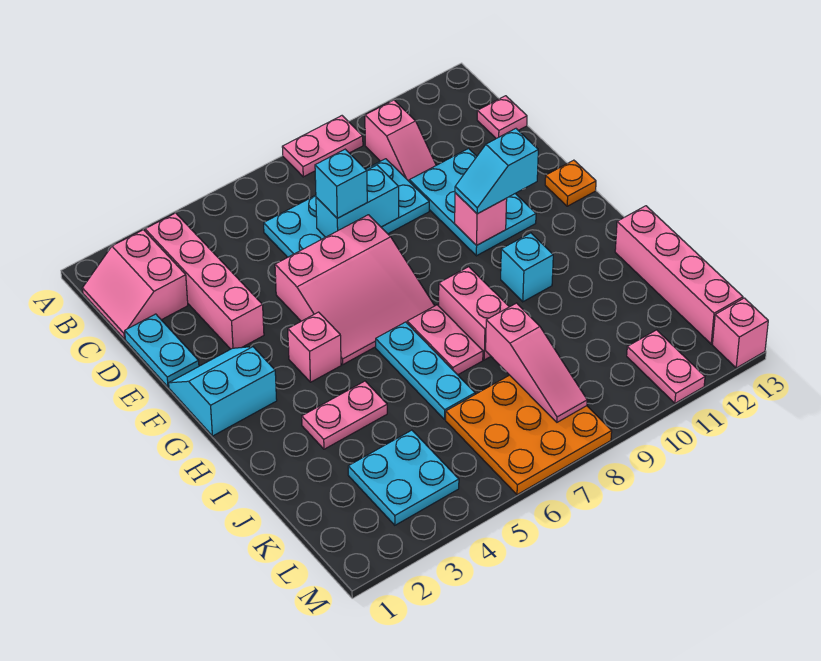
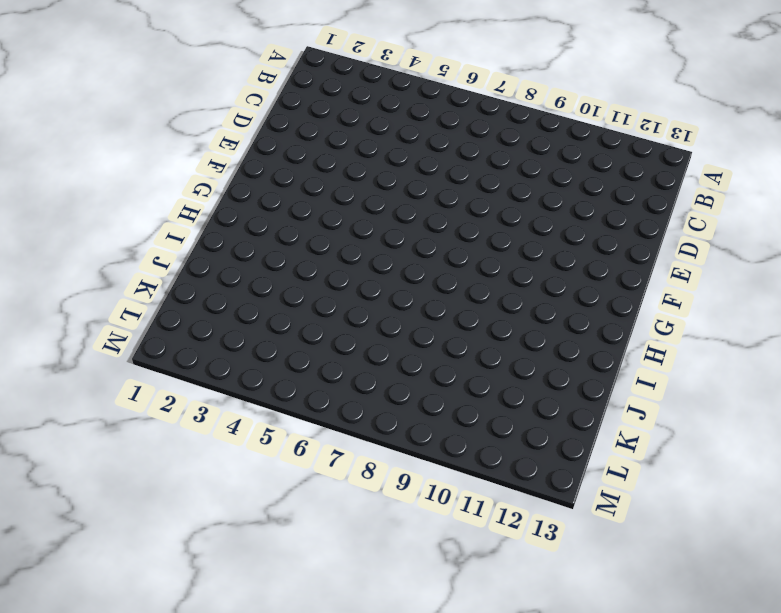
none -> pink 1x2 plate [282,116,363,177]
none -> pink 2x2 slope [82,230,188,339]
none -> pink 1x4 brick [145,213,264,349]

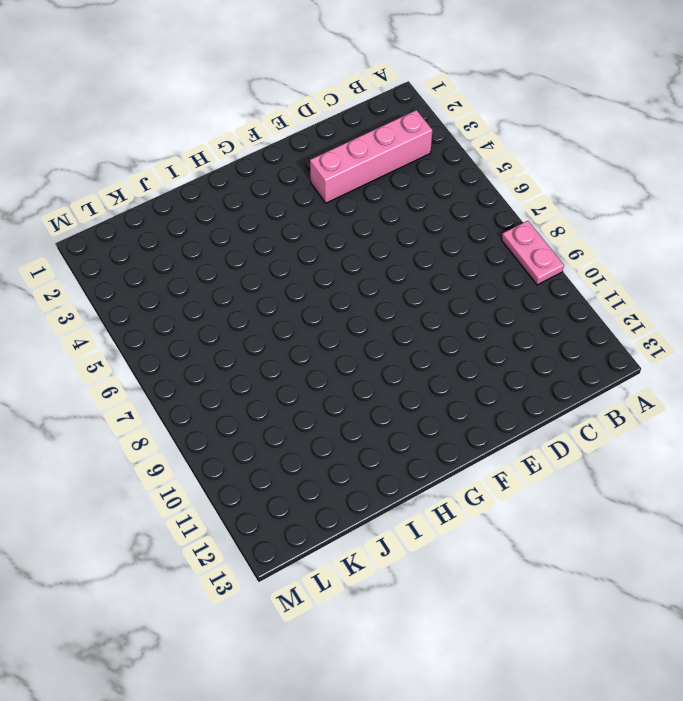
none -> pink 2x2 slope [82,230,188,339]
none -> pink 1x2 slope [365,100,436,181]
none -> cyan 2x4 plate [264,159,429,257]

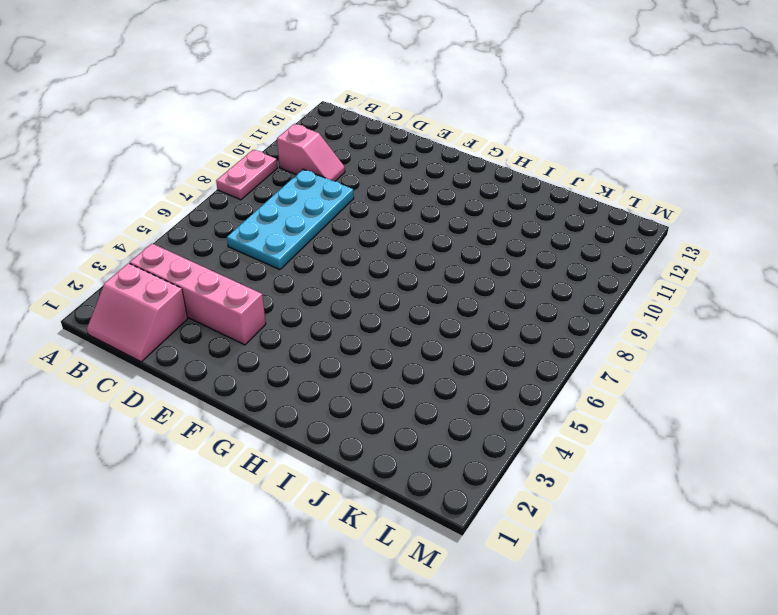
none -> pink 1x1 plate [477,96,527,139]
none -> cyan 1x2 plate [125,314,199,387]
none -> cyan 2x3 plate [409,149,536,256]

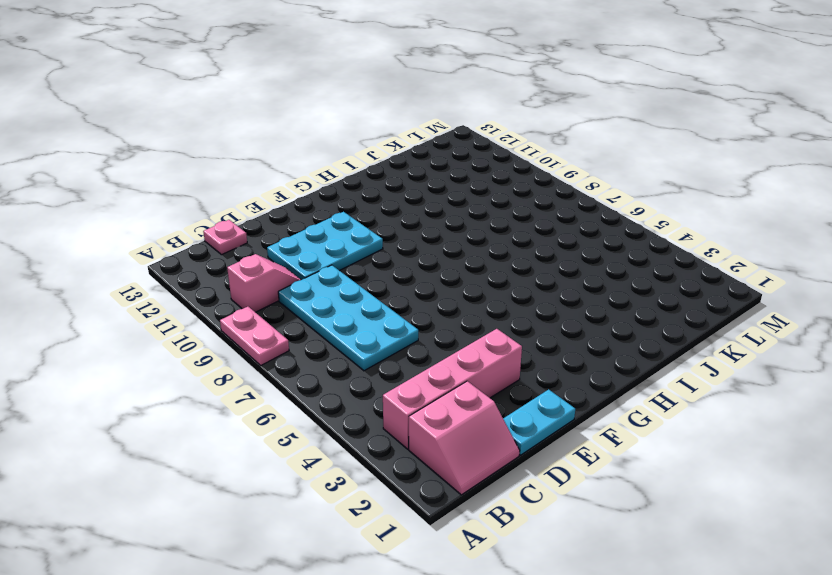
none -> pink 3x3 slope [275,215,435,364]
none -> cyan 2x2 slope [169,347,277,436]
none -> orange 1x1 plate [545,160,596,206]

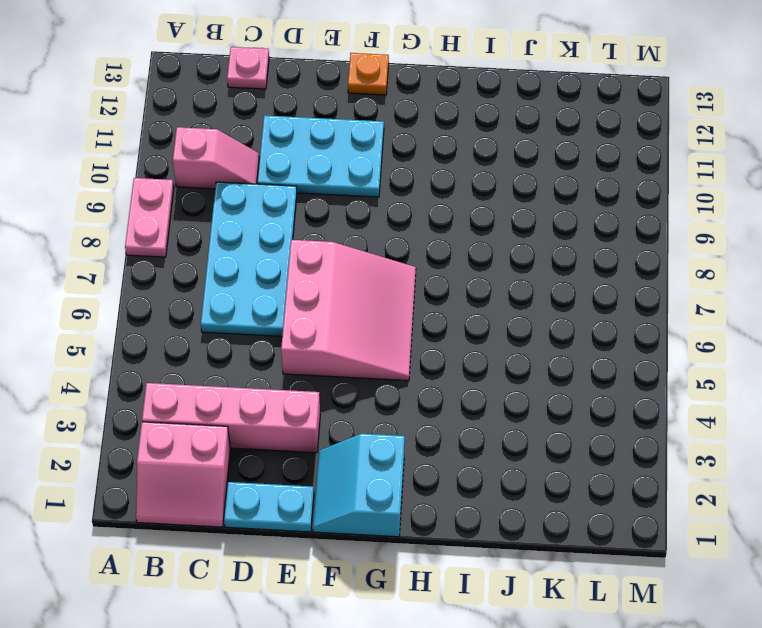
none -> pink 1x1 brick [288,312,341,382]
none -> cyan 1x3 plate [376,322,475,419]
none -> pink 1x2 plate [407,305,483,375]

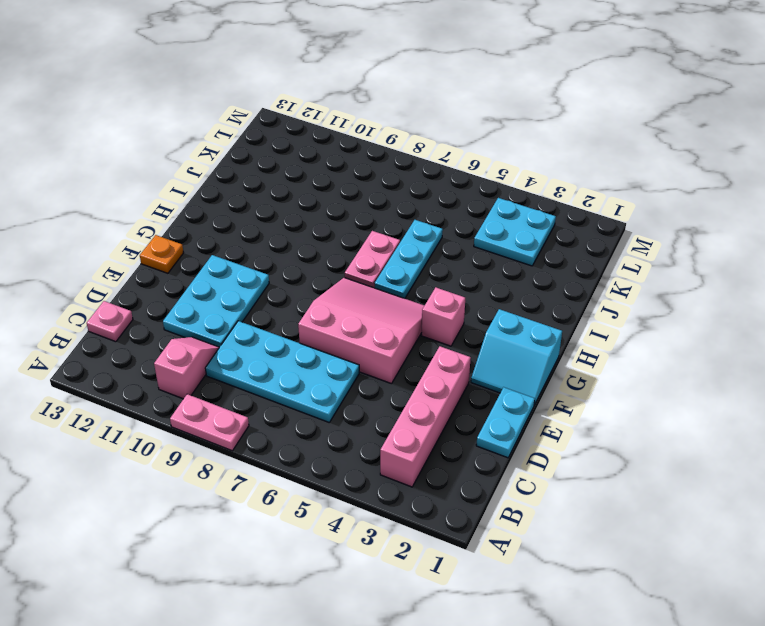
none -> pink 2x2 slope [82,230,188,339]
none -> pink 1x2 brick [439,267,509,360]
none -> cyan 1x1 brick [501,233,553,302]

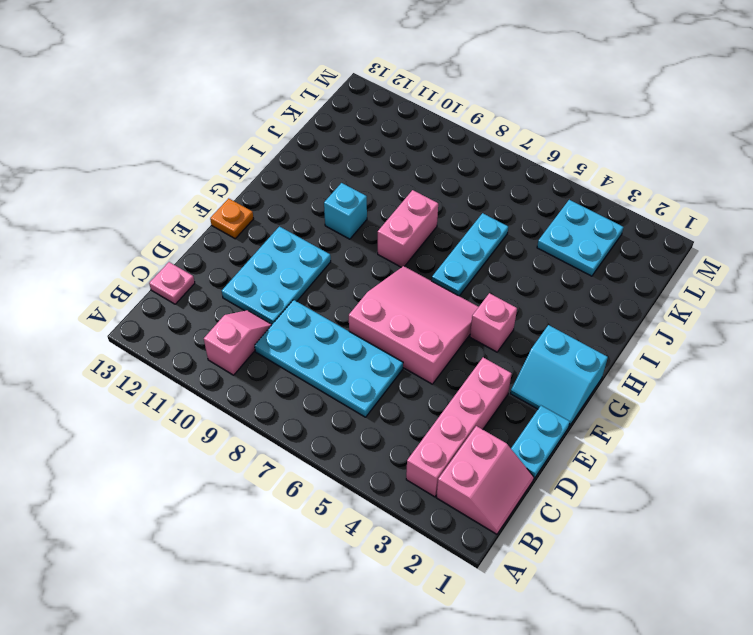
none -> pink 1x2 plate [282,116,363,177]
none -> pink 1x2 plate [407,305,483,375]
none -> pink 1x2 plate [302,381,387,449]

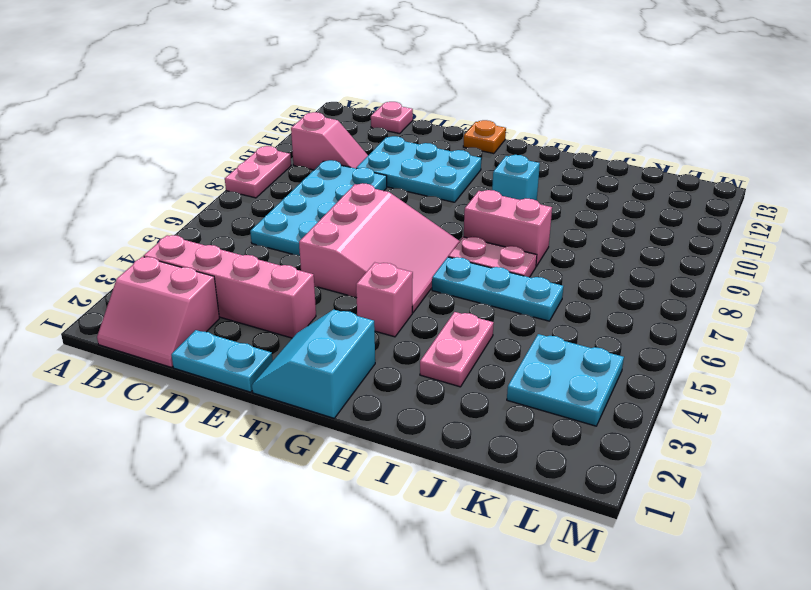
none -> pink 1x4 brick [615,206,743,344]
none -> orange 3x3 plate [446,375,612,495]
none -> pink 1x2 plate [627,330,705,403]

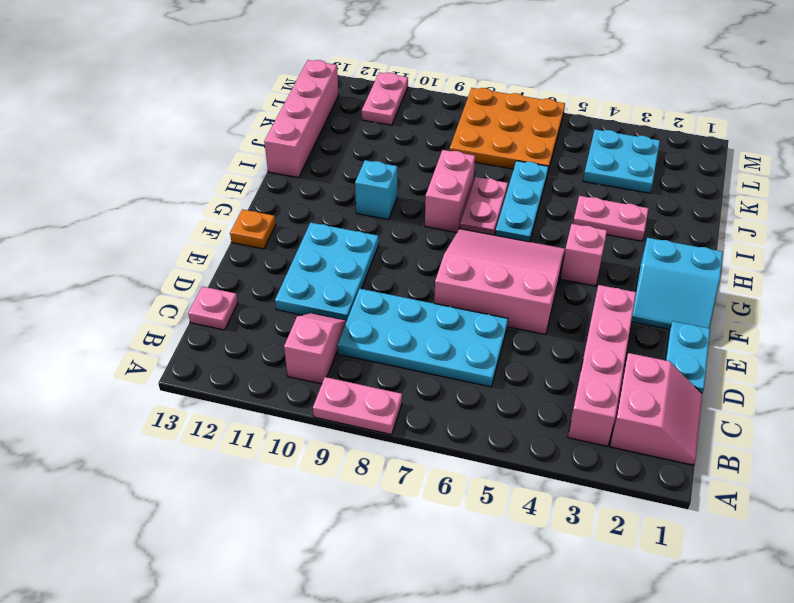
none -> pink 1x1 brick [713,298,768,368]
none -> cyan 1x2 brick [316,165,399,237]
none -> pink 1x1 brick [455,193,507,245]

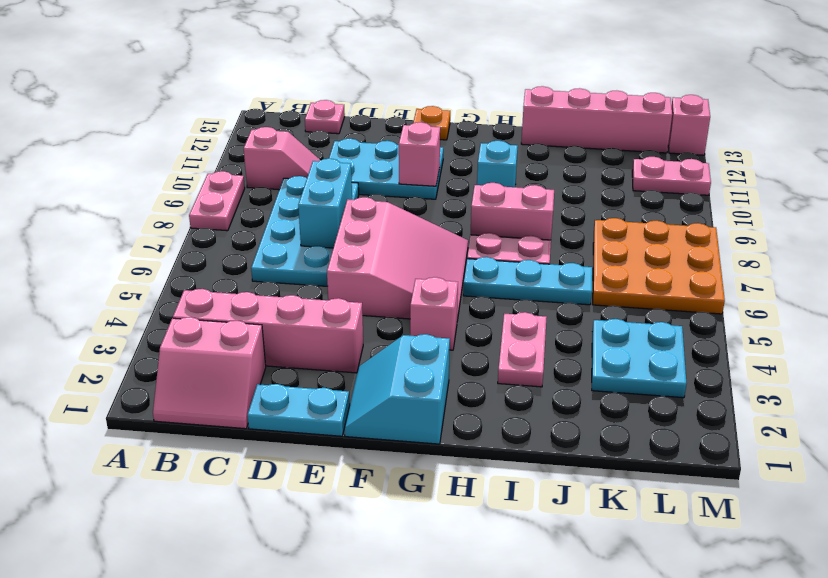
none -> pink 1x3 slope [486,303,587,422]
none -> cyan 1x1 brick [315,149,367,218]
none -> cyan 1x2 slope [455,129,538,214]

